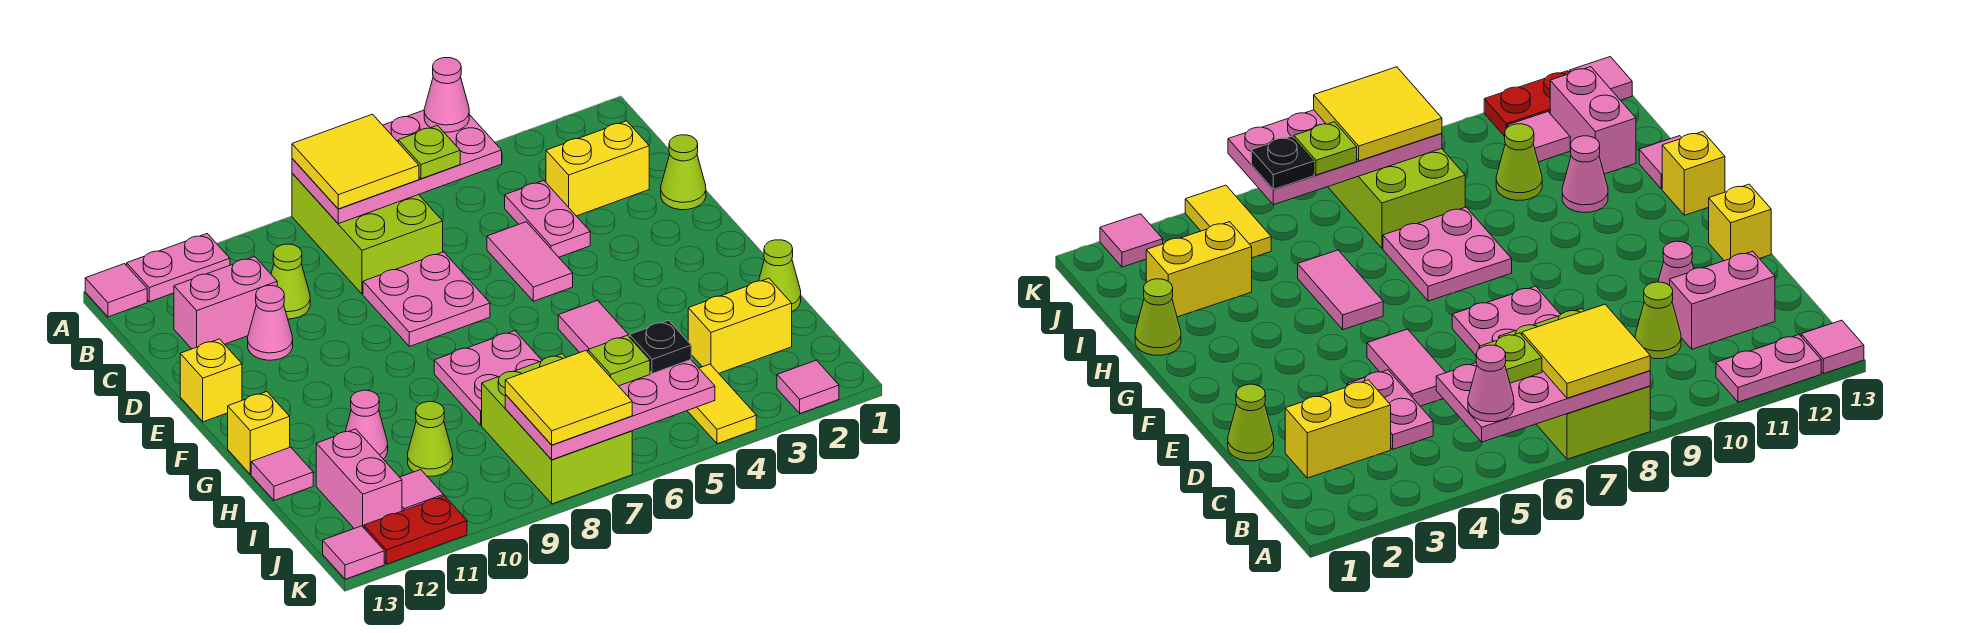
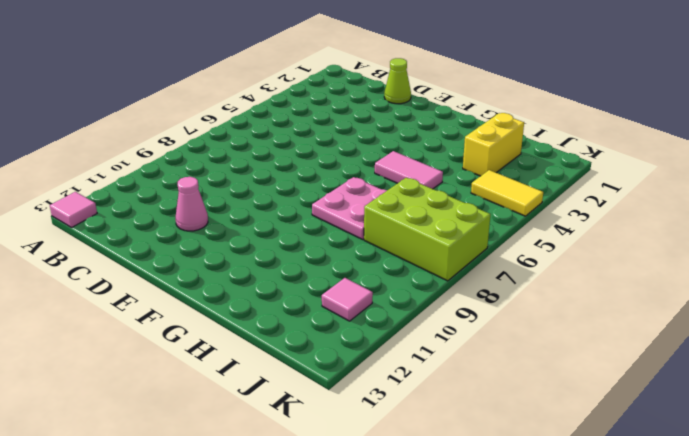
none -> lime 2x3 brick [292,173,443,294]
none -> pink 1x2 plate [127,234,230,302]
none -> yellow 1x2 brick [546,121,649,216]
none -> pink 1x2 plate [505,181,590,257]

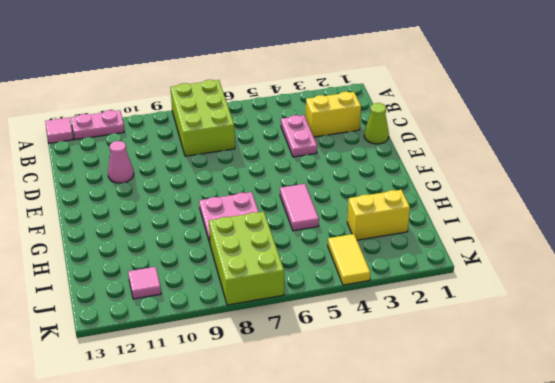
none -> lime 1x1 cone [271,244,310,319]
none -> pink 1x2 brick [174,256,277,349]
none -> pink 1x2 tile [487,222,573,301]
none -> pink 2x2 plate [363,252,490,347]

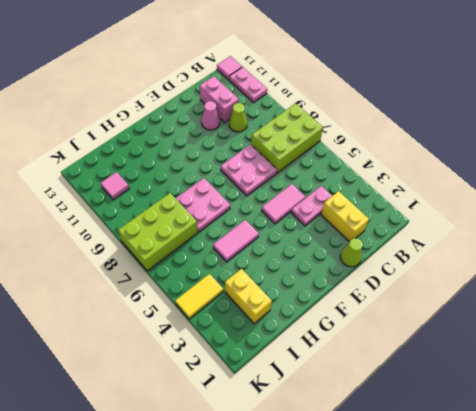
none -> yellow 1x1 brick [180,339,242,422]
none -> yellow 1x1 brick [228,392,290,474]
none -> lime 1x1 cone [759,240,801,311]
none -> pink 1x1 cone [345,390,388,459]

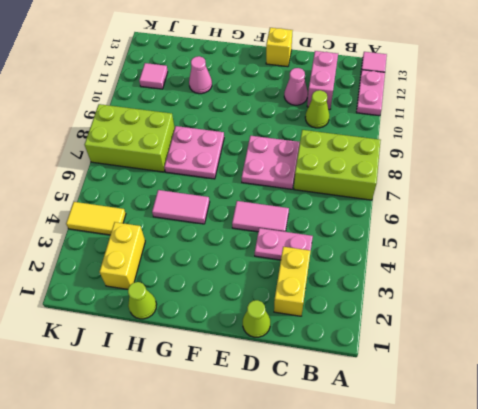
none -> yellow 1x1 brick [228,392,290,474]
none -> pink 1x1 tile [251,447,313,501]
none -> lime 1x1 cone [408,402,453,476]
none -> pink 1x2 brick [316,429,402,529]

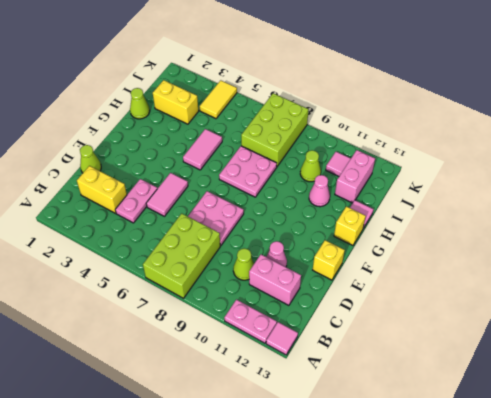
none -> pink 1x1 tile [777,360,839,413]
none -> red 1x2 plate [364,496,467,564]
none -> pink 1x1 tile [323,526,384,579]
none -> pink 2x4 plate [292,110,502,224]

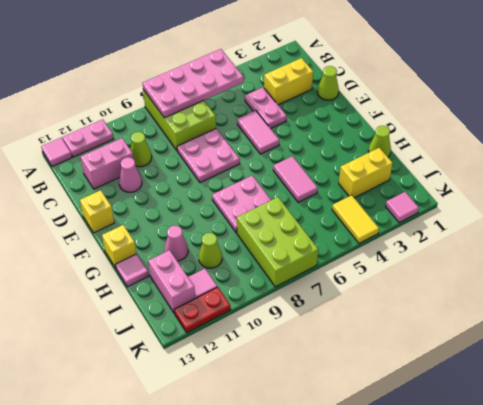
none -> pink 1x1 tile [323,526,384,579]
none -> pink 2x4 plate [505,360,715,460]
none -> pink 1x1 cone [424,58,469,132]
none -> yellow 2x2 tile [292,114,419,209]

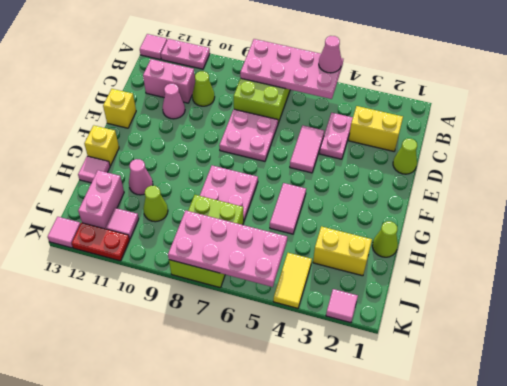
none -> yellow 2x2 tile [292,114,419,209]
none -> lime 1x1 plate [398,126,460,179]
none -> black 1x1 plate [629,320,691,374]
none -> lime 1x1 plate [588,335,650,386]

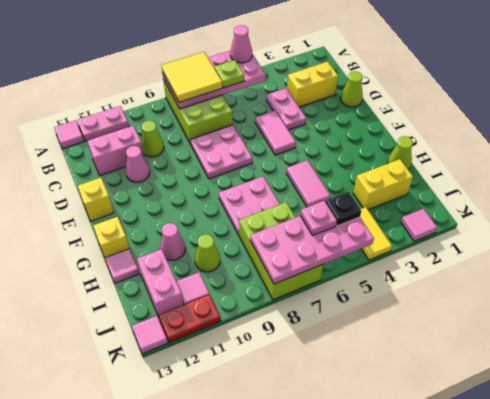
pink 1x1 plate [300,201,337,235] -> lime 1x1 plate [588,335,650,386]
none -> yellow 2x2 tile [505,351,632,445]

